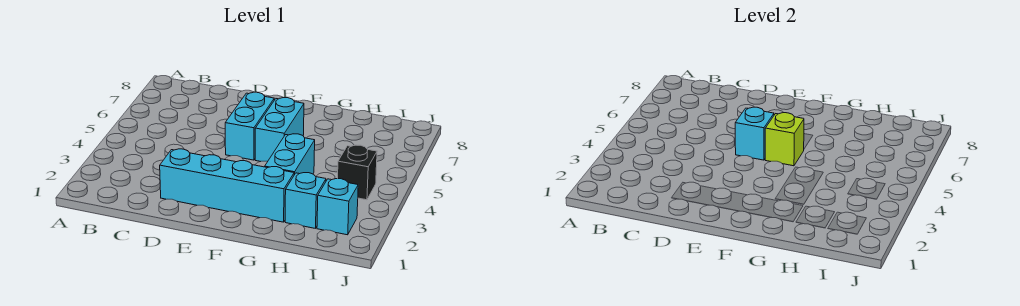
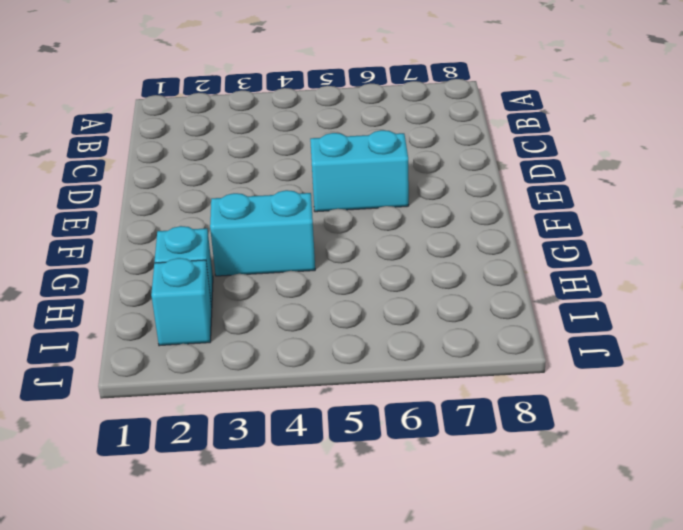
none -> cyan 1x4 brick [160,149,294,222]
none -> cyan 1x2 brick [255,98,304,162]

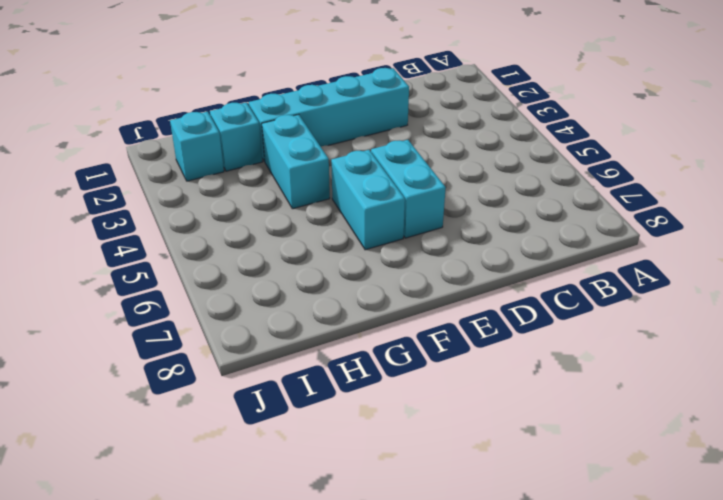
none -> black 1x1 brick [338,145,377,200]
none -> cyan 1x1 brick [735,107,774,160]

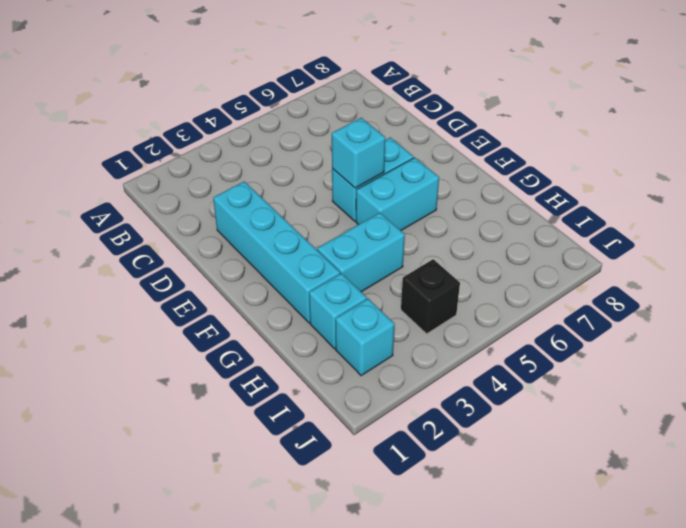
none -> lime 1x1 brick [765,113,804,166]

